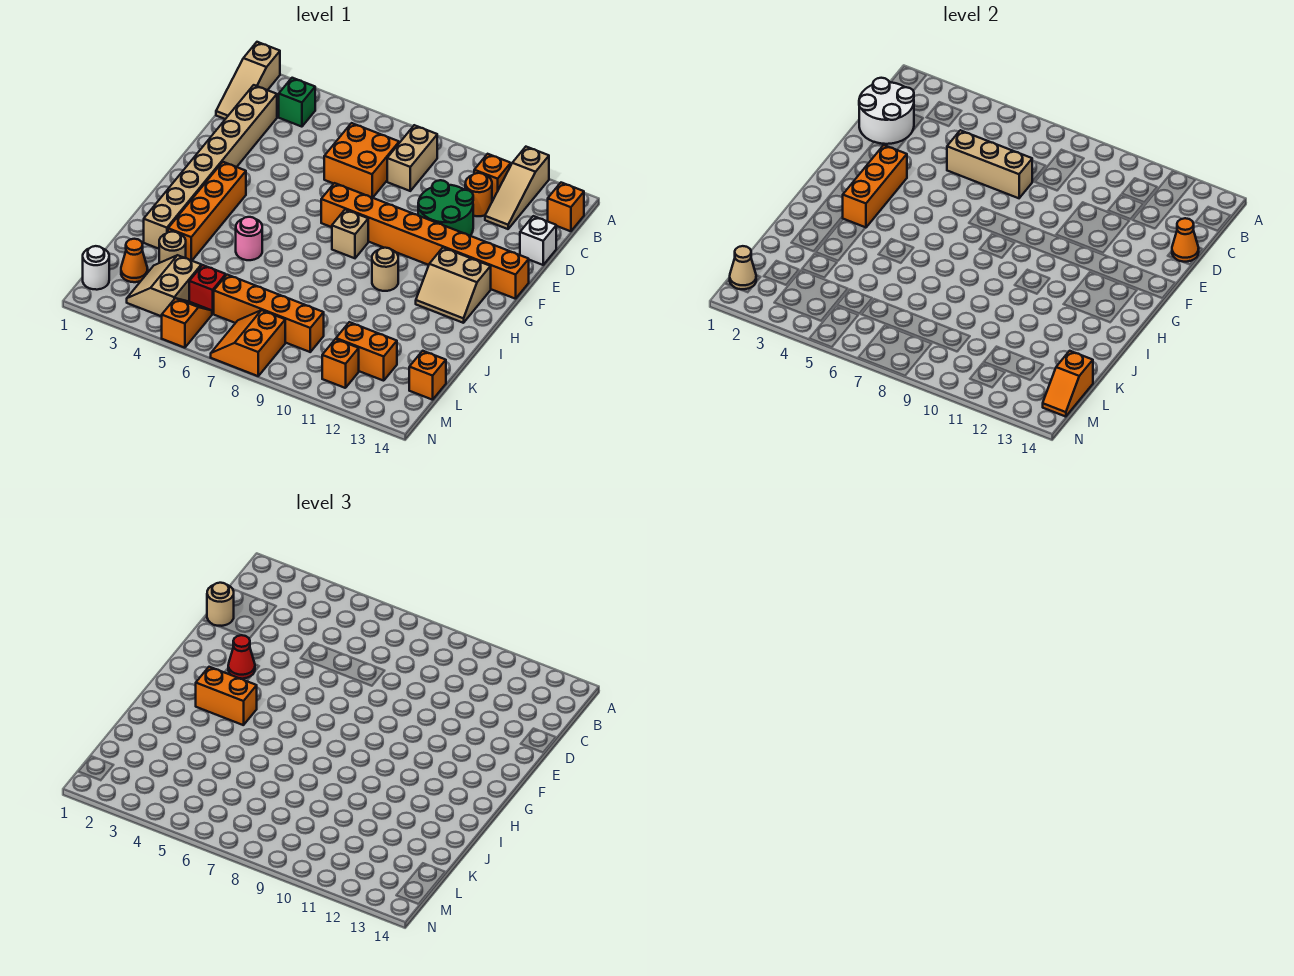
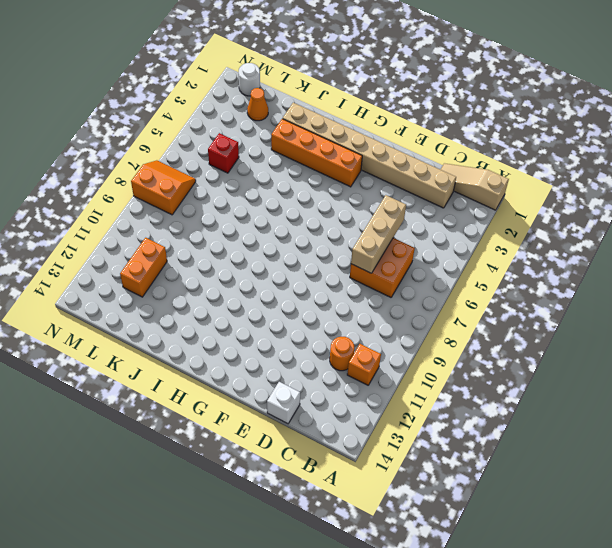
none -> tan 1x3 slope [485,147,549,229]
none -> green 1x1 brick [279,78,315,127]
none -> tan 1x2 brick [387,125,437,191]
none -> orange 1x1 brick [548,183,584,231]

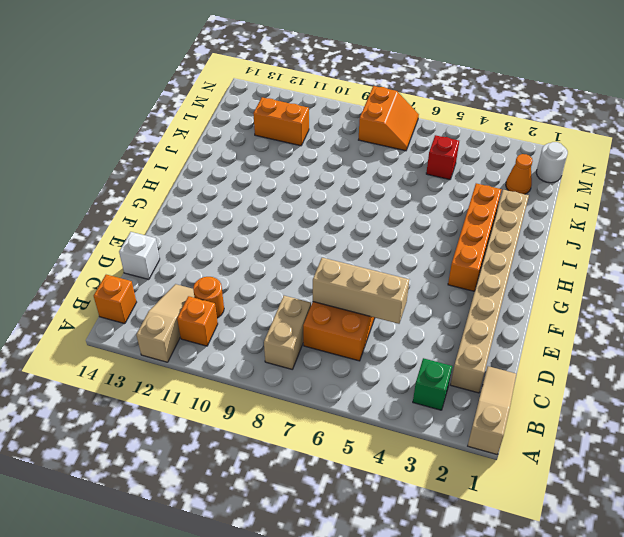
none -> green 2x2 round brick [418,180,473,236]
none -> orange 1x8 brick [321,183,529,299]
none -> tan 1x1 brick [332,209,368,258]
none -> tan 2x2 slope [416,248,491,323]

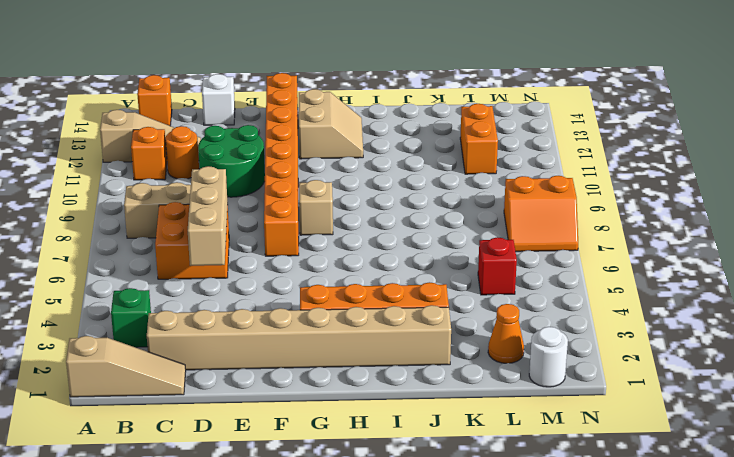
none -> tan 1x1 round brick [372,248,398,291]
none -> pink 1x1 round brick [236,217,262,260]
none -> tan 1x1 round brick [159,232,186,263]
none -> tan 2x2 slope [127,255,201,317]

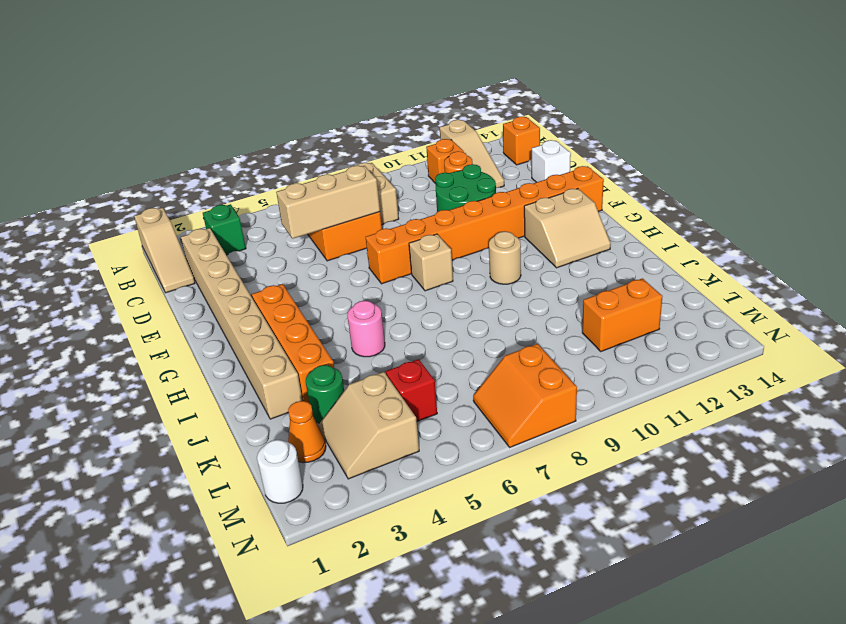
green 1x1 round brick [306,365,344,423] -> tan 1x1 round brick [159,232,186,263]
none -> orange 1x4 brick [214,275,324,352]
none -> orange 1x1 brick [409,351,446,400]
none -> orange 1x2 slope [162,298,212,348]
none -> orange 1x1 brick [322,339,359,388]

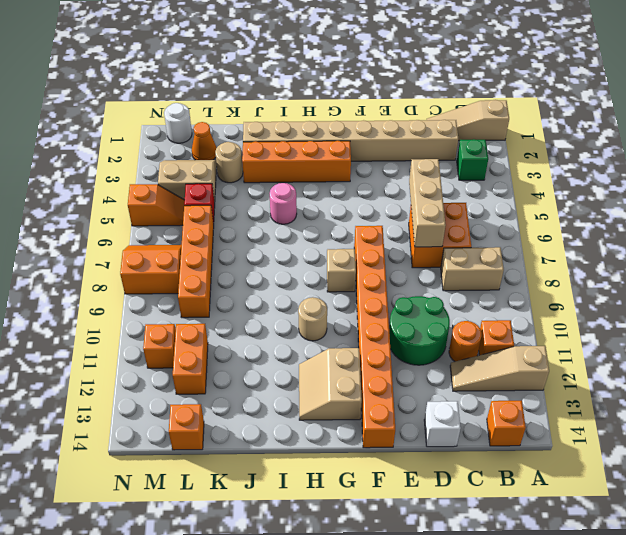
none -> white 2x2 round brick [859,78,914,144]
none -> orange 1x1 cone [1172,218,1199,262]
none -> orange 1x3 brick [842,145,907,228]
none -> orange 1x2 slope [1043,351,1093,417]

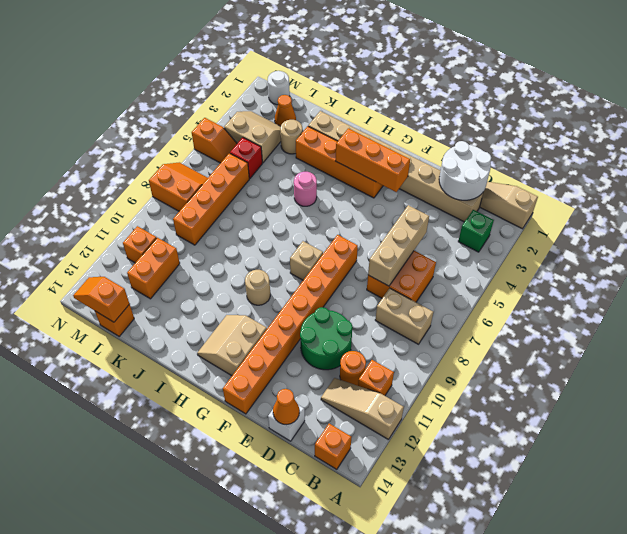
none -> tan 1x1 cone [730,246,756,289]
none -> tan 1x1 round brick [207,583,234,626]
none -> red 1x1 cone [228,635,255,679]
none -> orange 1x2 brick [196,667,257,725]

